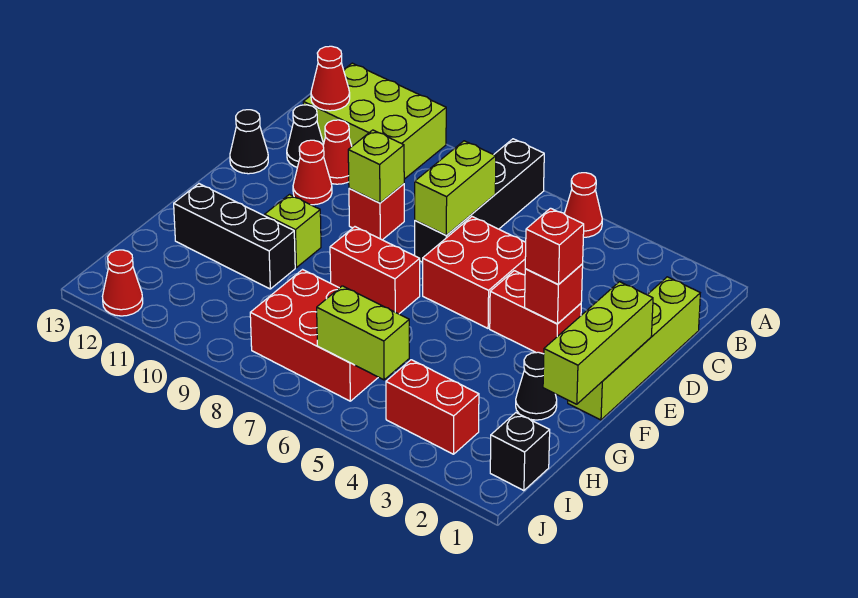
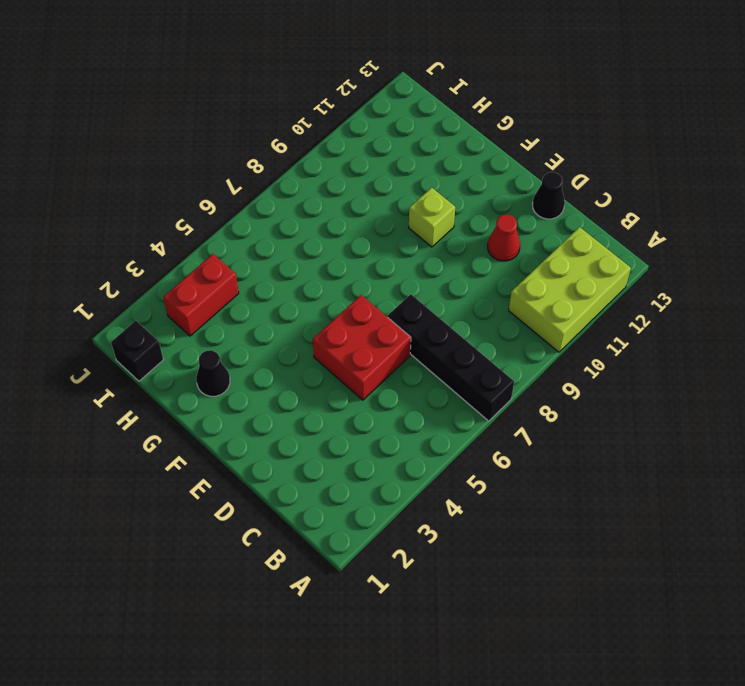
none -> red 1x1 cone [564,173,602,237]
none -> lime 1x4 brick [568,277,700,420]
none -> red 1x1 cone [323,120,352,184]

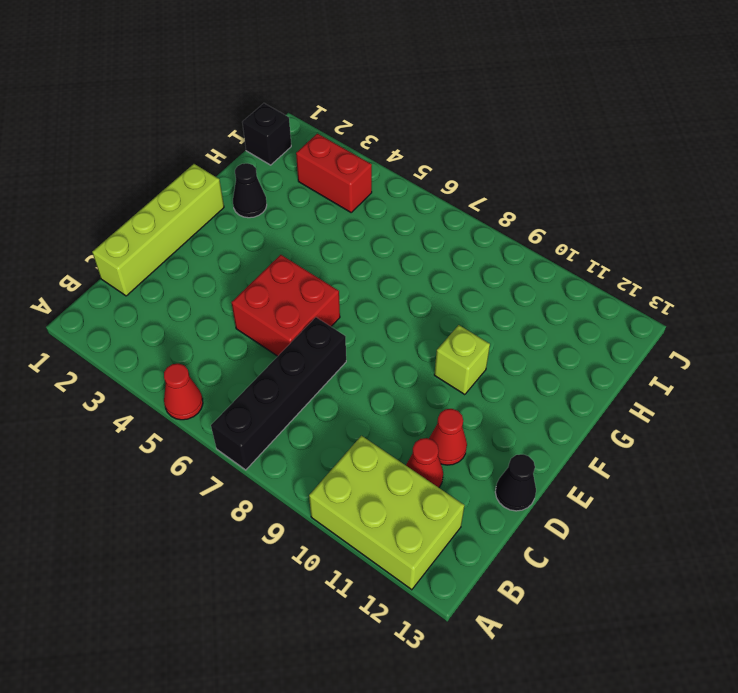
none -> black 1x1 cone [287,105,324,167]
none -> red 1x1 brick [349,184,404,240]
none -> red 1x2 brick [490,271,581,354]

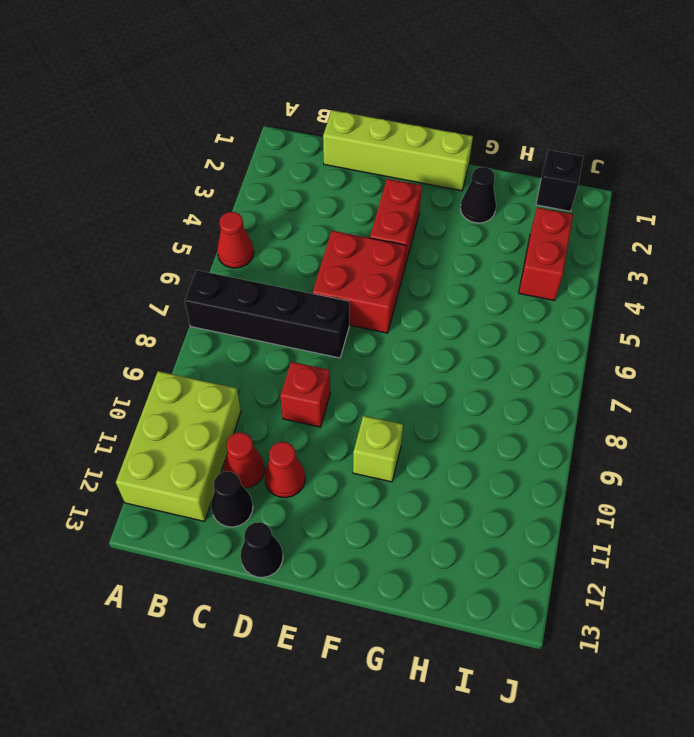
none -> red 1x2 brick [330,227,420,314]
none -> black 1x3 brick [174,184,295,289]
none -> red 2x3 brick [250,270,378,401]

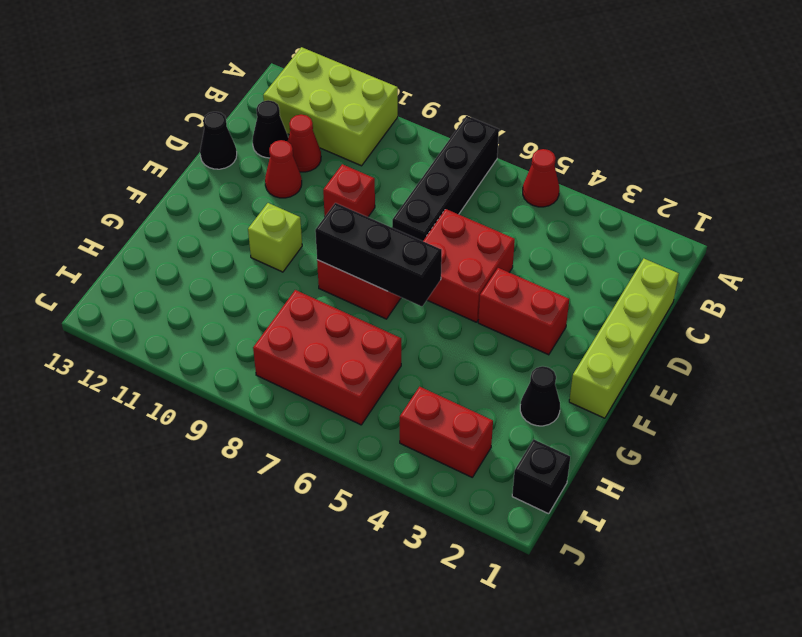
black 1x3 brick [315,203,442,306] -> black 1x3 brick moved to [174,184,295,289]
none -> red 1x1 cone [102,250,143,316]
none -> red 1x1 cone [311,46,350,111]
none -> lime 1x2 brick [415,141,496,235]

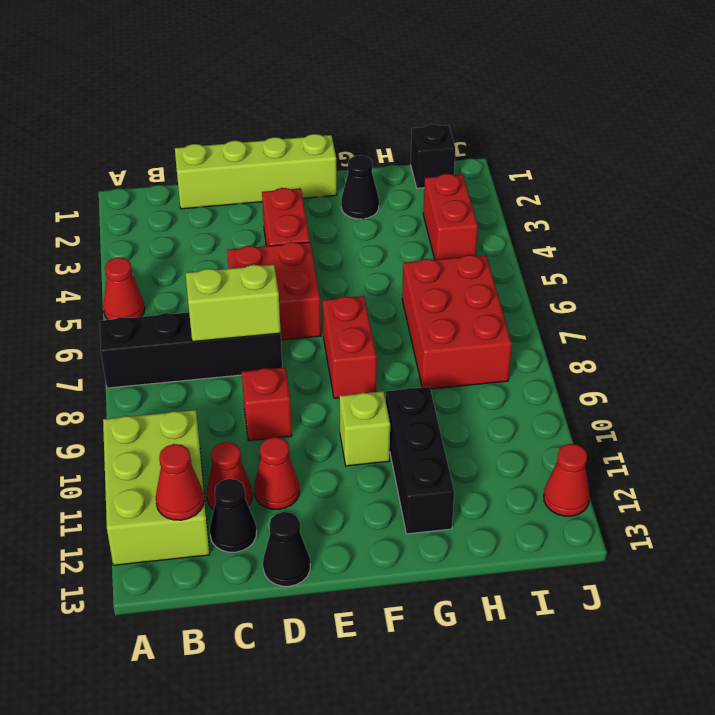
none -> lime 1x1 brick [348,130,404,203]
none -> lime 1x3 brick [543,282,653,404]
none -> red 1x1 brick [525,264,583,324]

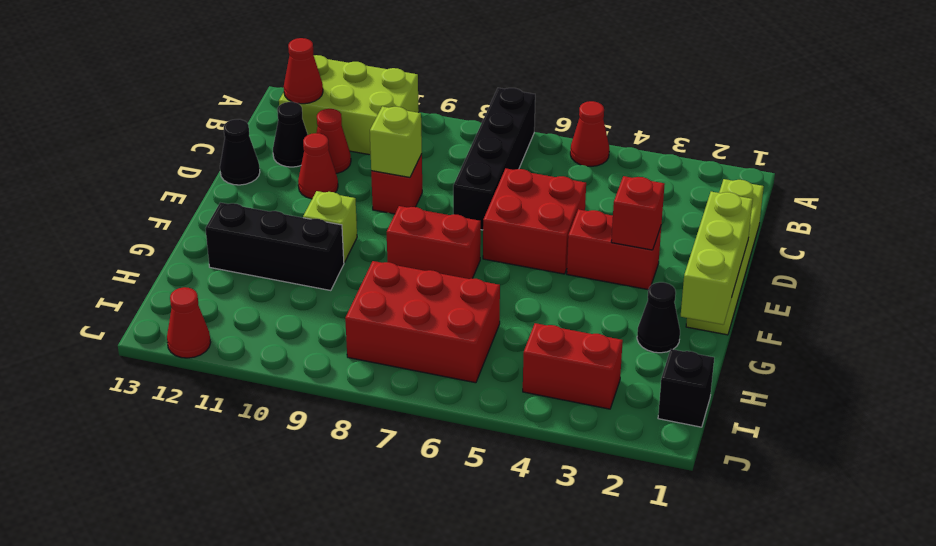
none -> lime 1x2 brick [415,141,496,235]
none -> lime 1x2 brick [317,286,409,380]
none -> red 1x1 brick [525,208,584,284]

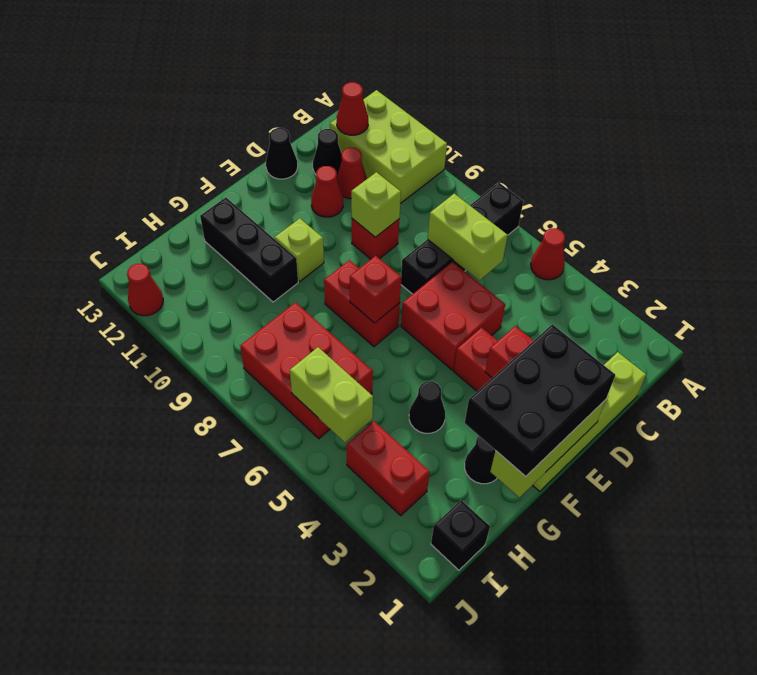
lime 1x2 brick [428,194,508,280] -> lime 1x2 brick turned to [415,141,496,235]
black 2x3 brick [465,324,615,476] -> none
red 1x1 brick [350,256,402,323] -> red 1x1 brick moved to [525,208,584,284]
black 1x1 cone [409,382,445,433] -> none

